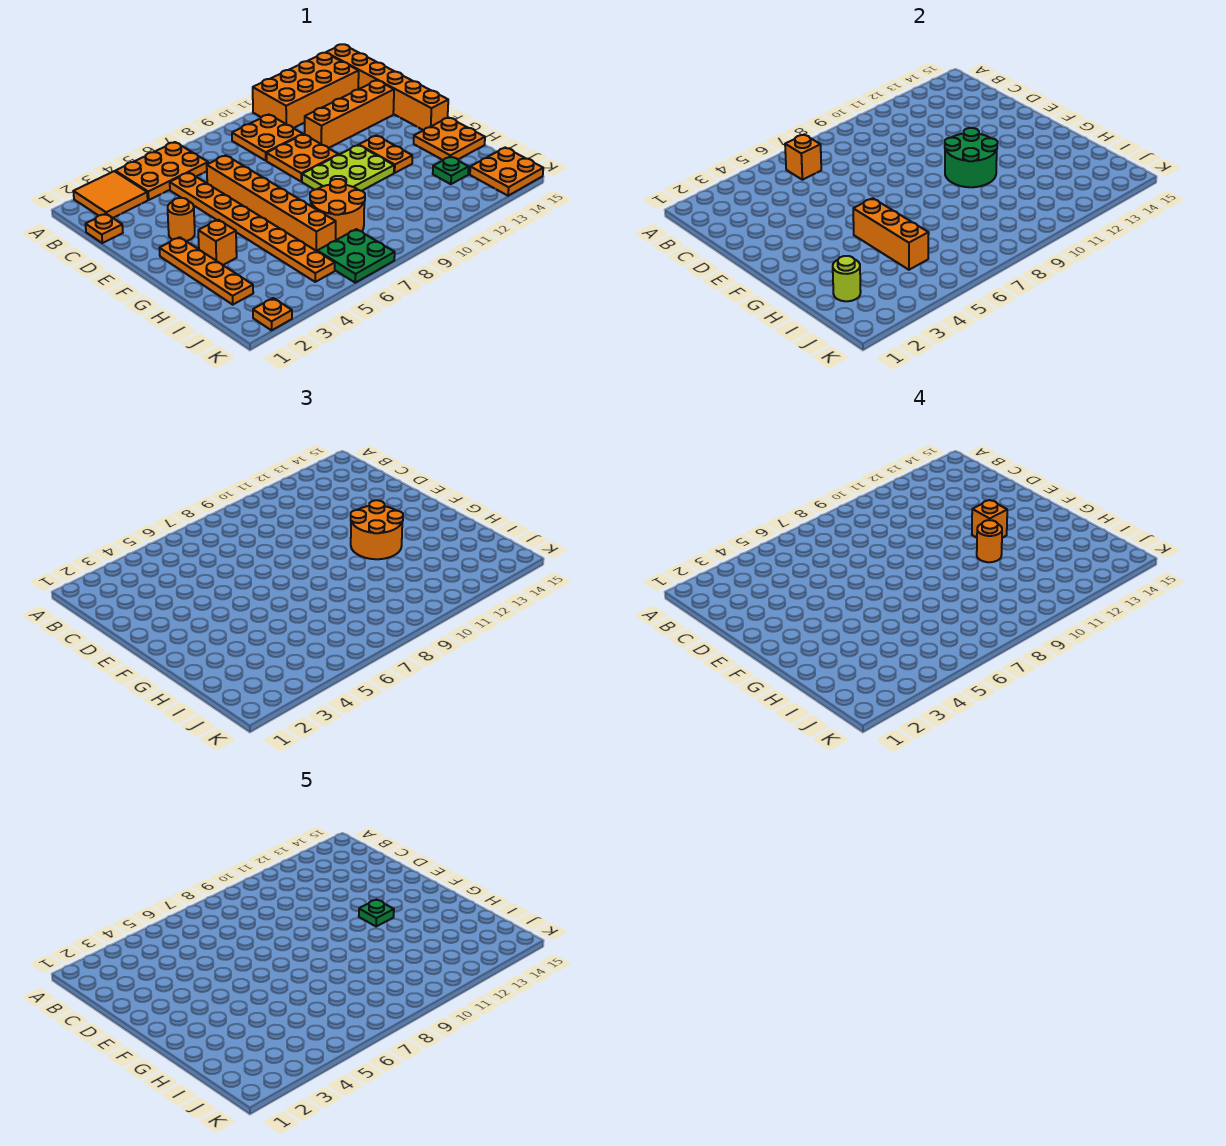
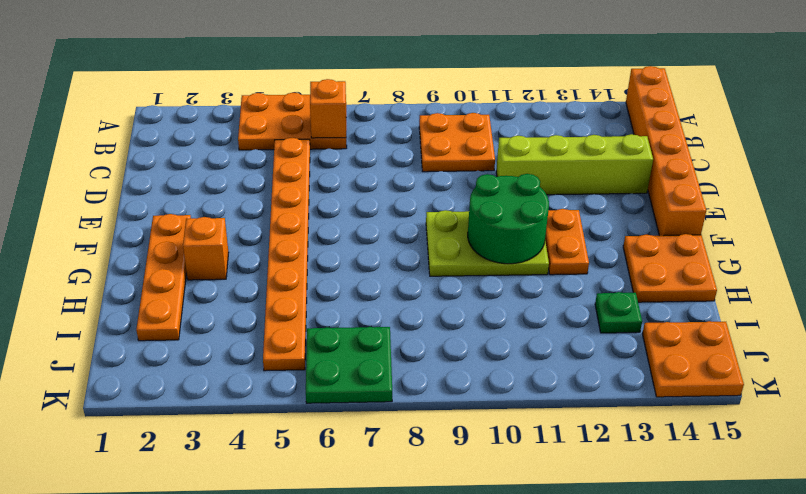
lime 1x4 brick [496,134,653,195] -> orange 1x4 brick [305,81,394,148]
none -> orange 2x2 tile [73,171,148,218]
none -> orange 2x4 brick [253,53,359,128]
none -> orange 1x1 plate [86,214,123,243]

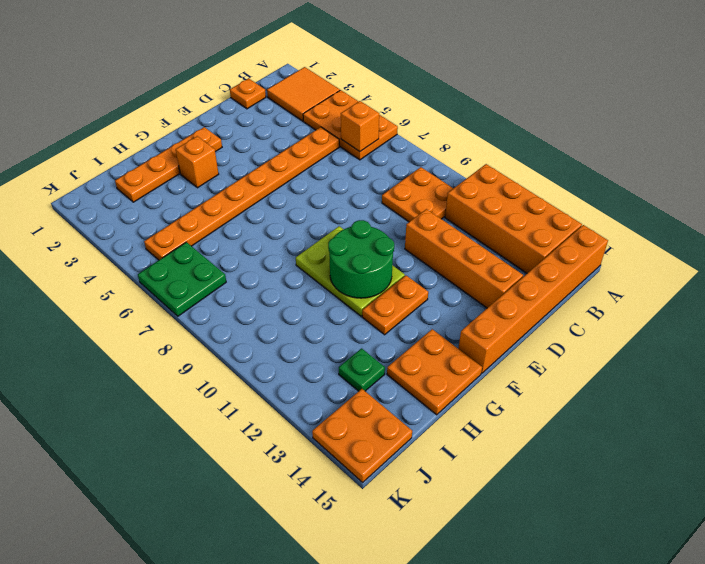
none -> orange 1x6 brick [207,155,336,251]
none -> orange 2x2 plate [266,134,339,182]
none -> orange 1x1 round brick [168,198,195,241]

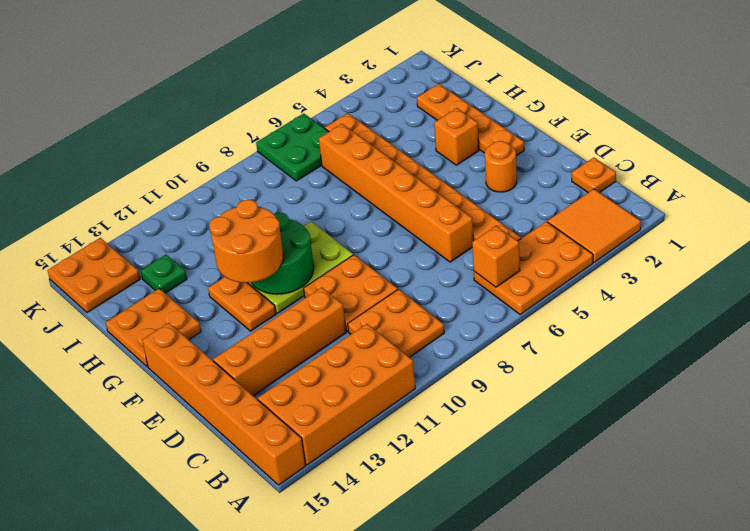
none -> orange 2x2 round brick [310,179,365,240]
none -> orange 1x1 plate [253,298,292,330]
none -> orange 1x3 brick [853,198,929,270]

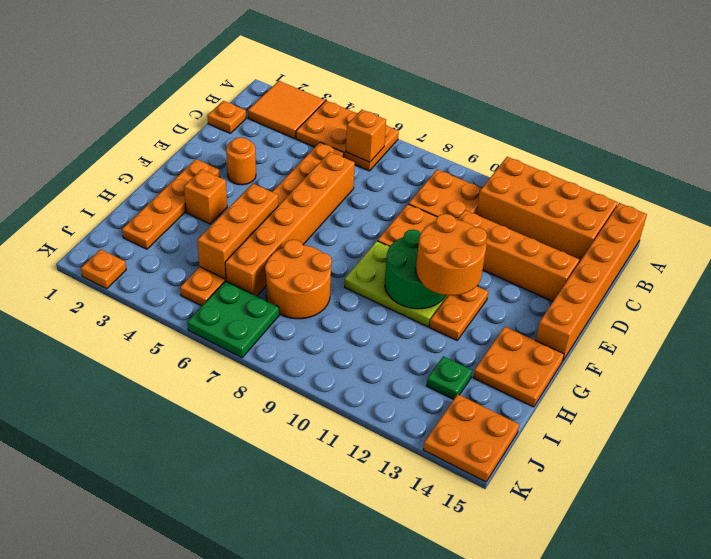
none -> lime 1x1 round brick [833,256,861,301]
none -> orange 1x1 brick [972,500,1007,538]
none -> orange 1x1 round brick [977,520,1002,562]

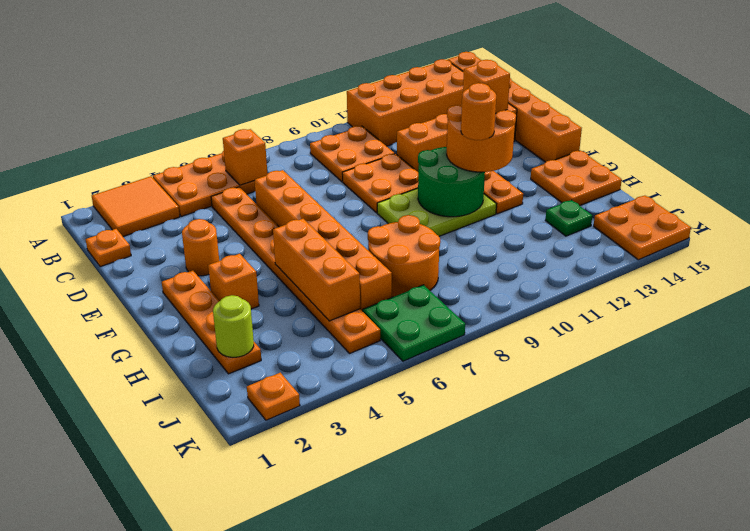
none -> green 1x1 plate [359,900,394,926]

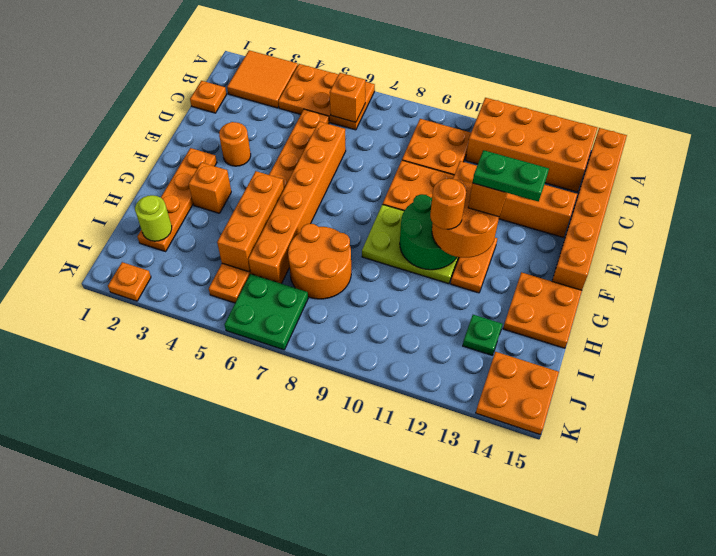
green 1x2 plate [472,150,549,202] -> green 1x1 plate [359,900,394,926]

